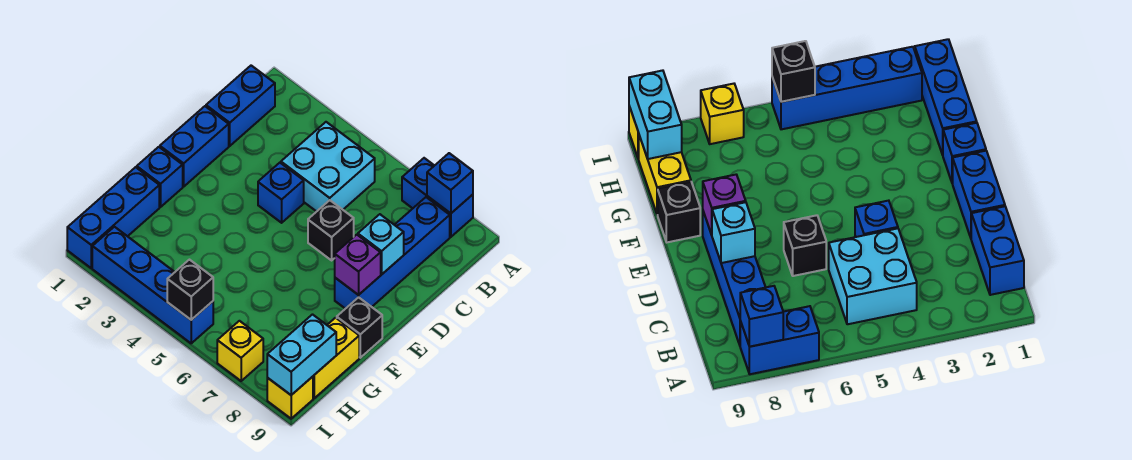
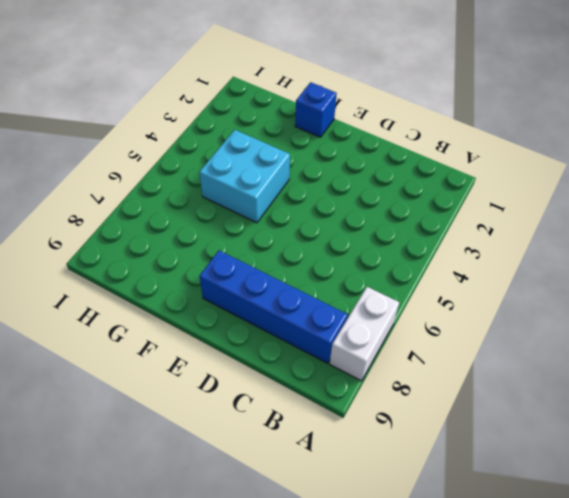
white 1x2 brick [330,287,399,381] -> blue 1x2 brick [402,158,473,237]
cyan 2x2 brick [199,130,290,223] -> cyan 2x2 brick moved to [281,122,375,212]
none -> blue 1x2 brick [206,66,275,146]
none -> blue 1x2 brick [160,106,229,187]
none -> blue 1x1 brick [258,163,304,223]

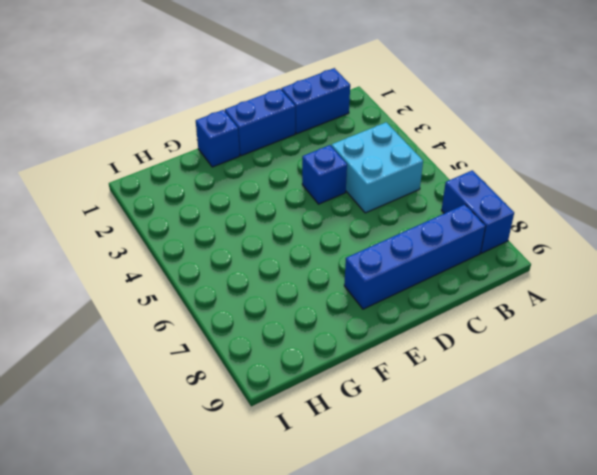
none -> black 1x1 brick [308,200,354,260]
none -> black 1x1 brick [337,297,382,358]
none -> blue 1x3 brick [67,167,159,268]

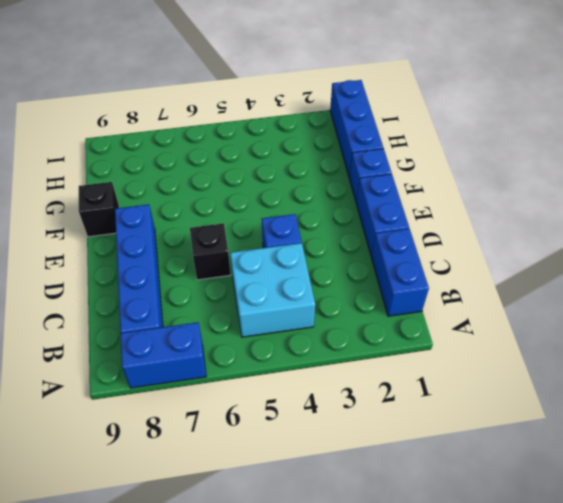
none -> yellow 1x2 brick [313,318,359,398]
none -> blue 1x4 brick [92,227,213,343]
none -> yellow 1x1 brick [217,321,263,381]

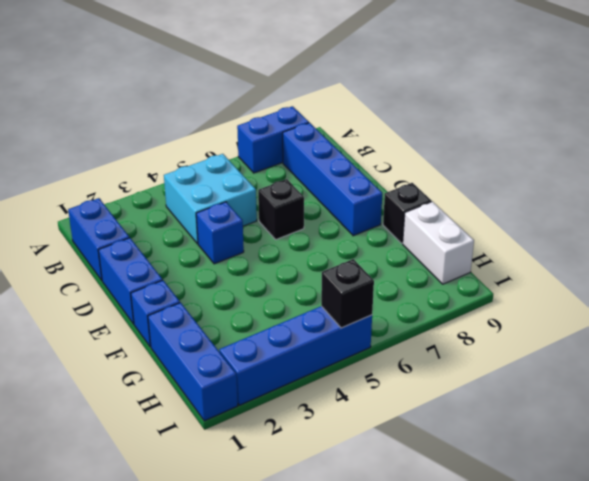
white 1x2 brick [403,202,474,284] -> yellow 1x2 brick [313,318,359,398]
none -> yellow 1x1 brick [217,321,263,381]
none -> yellow 1x1 brick [267,377,313,419]
none -> blue 1x1 brick [427,153,473,213]

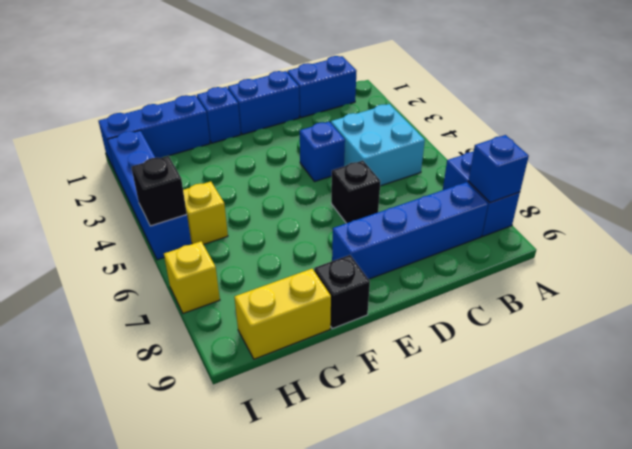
yellow 1x1 brick [183,182,228,244] -> yellow 1x1 brick moved to [267,377,313,419]
none -> cyan 1x1 brick [358,214,404,275]
none -> purple 1x1 brick [335,235,381,295]
none -> cyan 1x2 brick [267,315,336,395]

